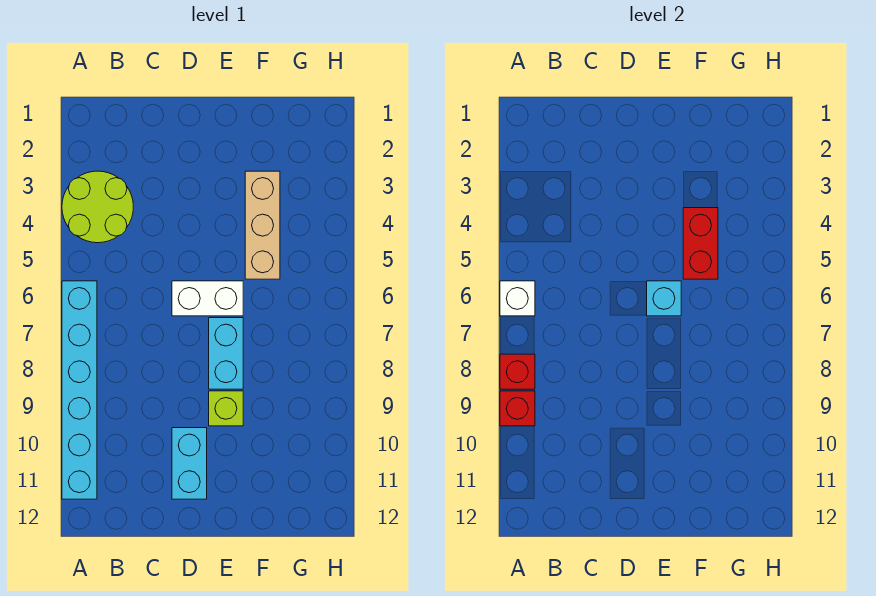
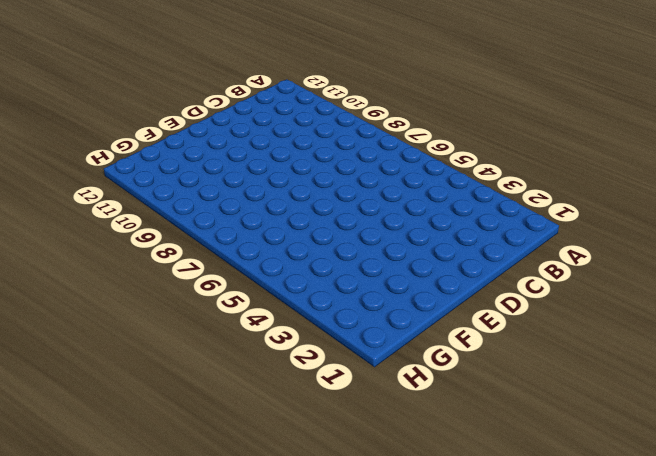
none -> lime 2x2 round brick [62,171,133,243]
none -> cyan 1x6 brick [62,281,97,499]
none -> white 1x2 brick [172,281,243,316]

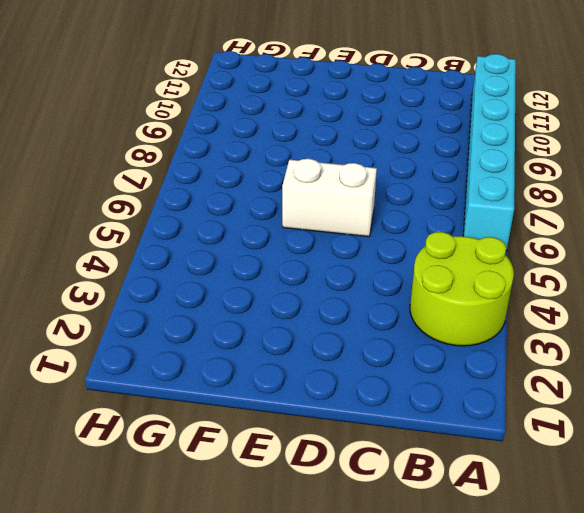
none -> cyan 1x2 brick [172,428,207,499]
none -> cyan 1x2 brick [209,318,243,389]
none -> lime 1x1 brick [209,391,243,426]

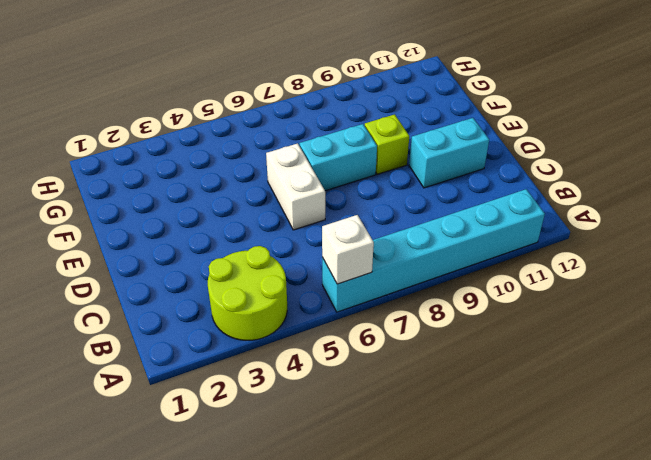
none -> tan 1x3 brick [245,171,280,279]
none -> red 1x1 brick [500,354,535,389]
none -> red 1x1 brick [500,391,535,426]

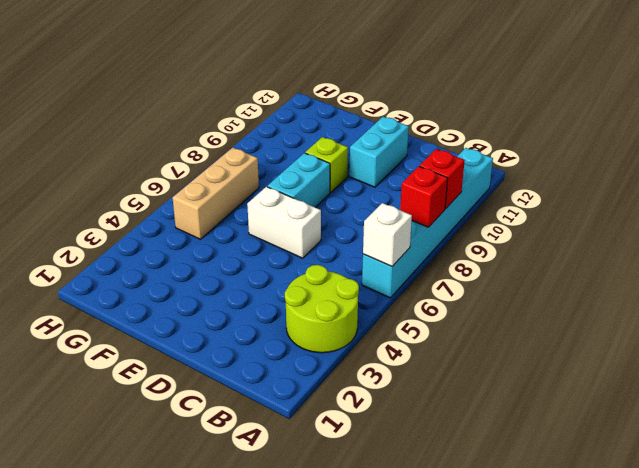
tan 1x3 brick [173,148,259,239] -> tan 1x3 brick moved to [245,171,280,279]
none -> cyan 1x1 brick [647,281,681,316]
none -> red 1x2 brick [683,208,718,279]

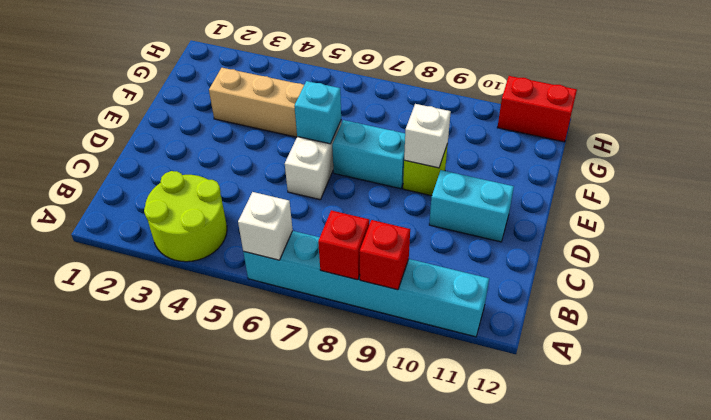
white 1x1 brick [404,104,451,168] -> none
red 1x2 brick [497,76,577,142] -> red 1x2 brick moved to [683,208,718,279]

